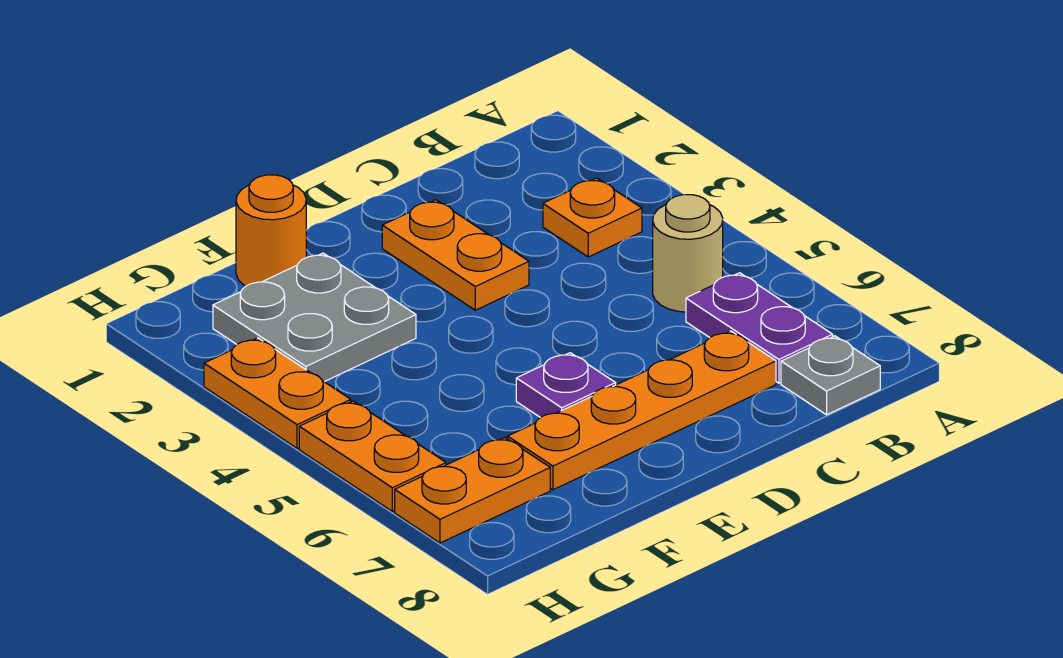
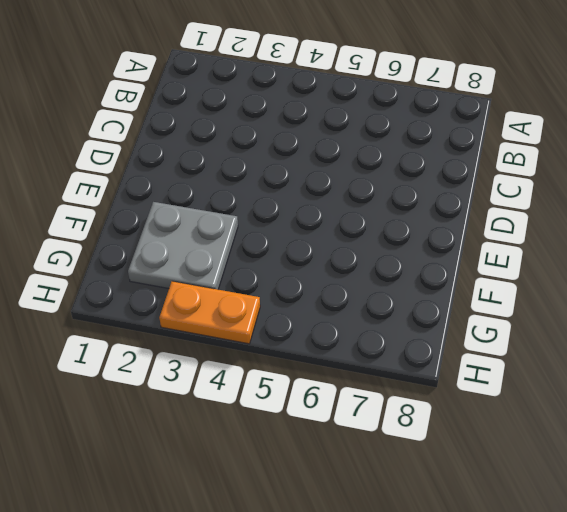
none -> orange 1x1 plate [543,178,642,257]
none -> tan 1x1 round brick [653,195,723,312]
none -> purple 1x2 plate [686,273,833,383]

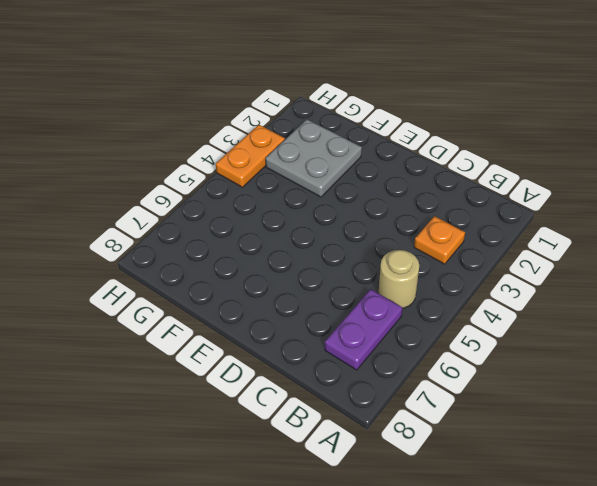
none -> grey 1x1 plate [781,336,880,415]
none -> orange 1x4 plate [508,331,776,490]
none -> orange 1x2 plate [382,200,529,310]

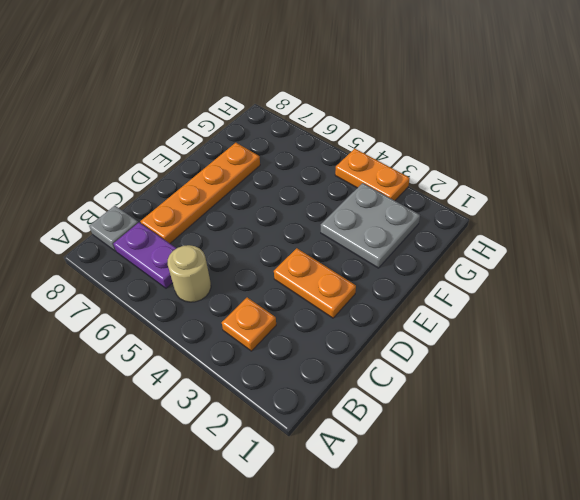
none -> purple 1x1 plate [516,353,616,417]
none -> orange 1x1 round brick [236,175,306,286]
none -> orange 1x2 plate [395,438,550,543]

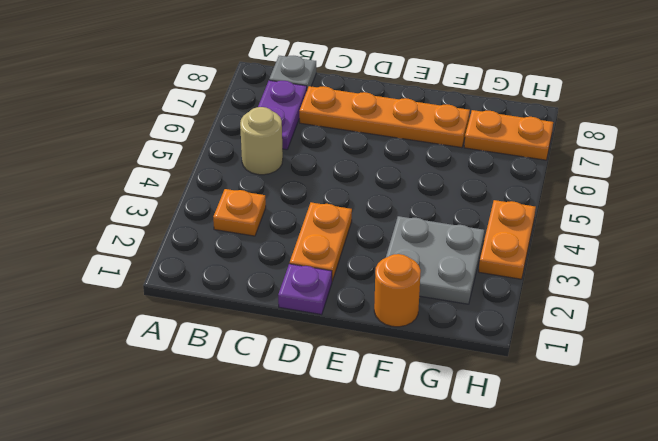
purple 1x1 plate [278,264,332,315] -> purple 1x1 plate moved to [516,353,616,417]
none -> orange 1x2 plate [299,401,446,511]

